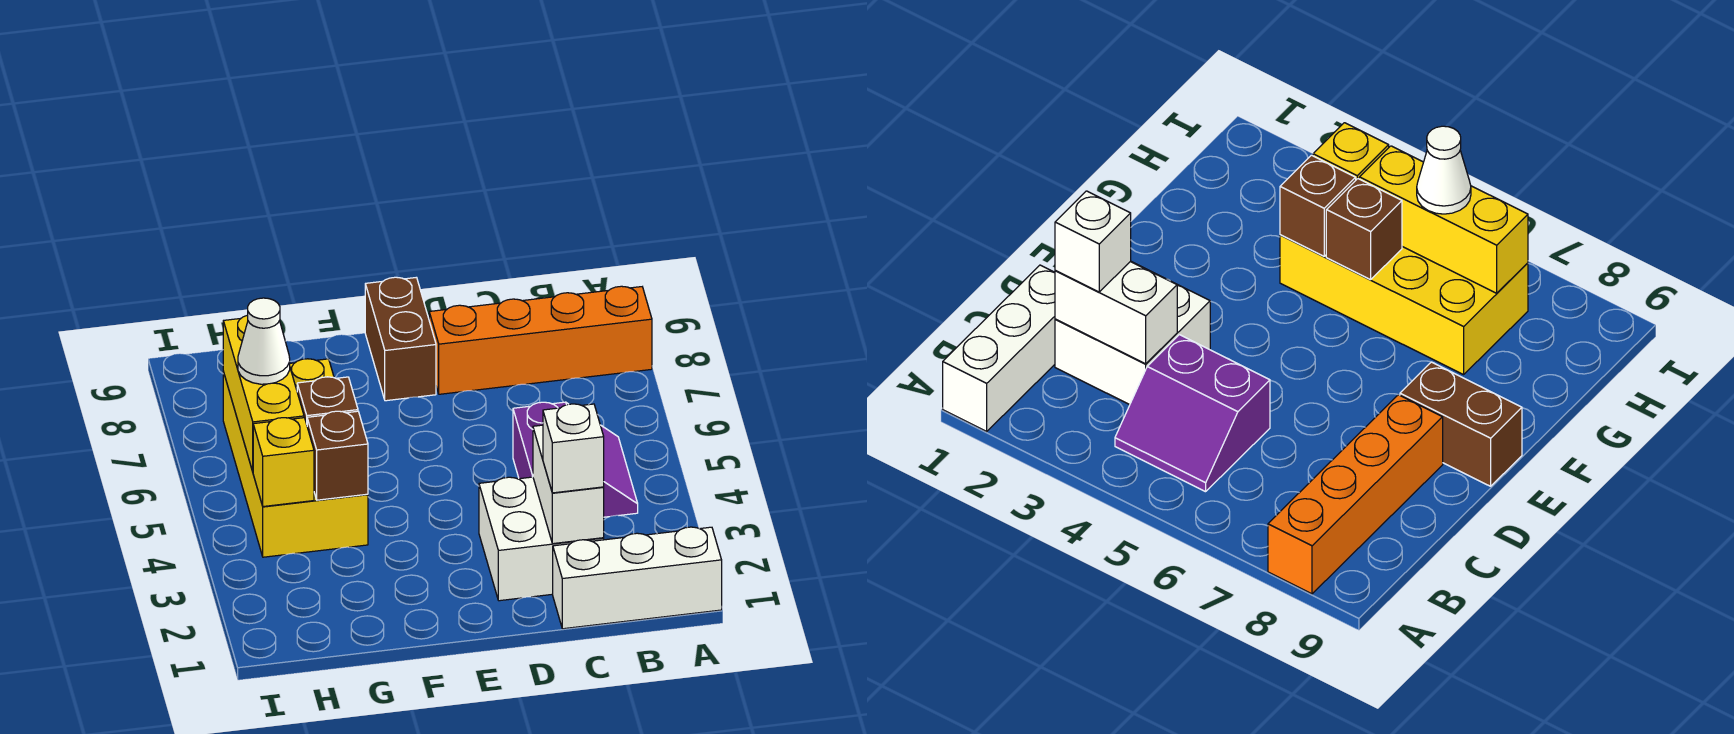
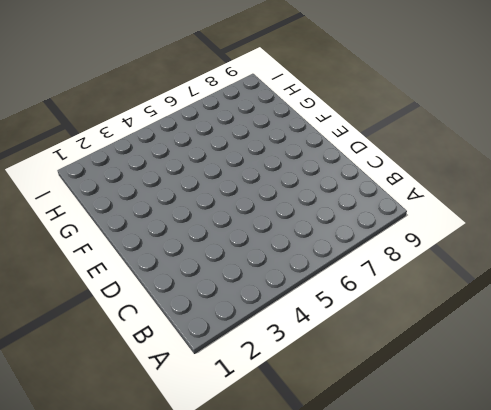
none -> white 1x3 brick [553,527,722,629]
none -> orange 1x4 brick [429,286,652,394]
none -> purple 2x2 slope [513,402,638,517]

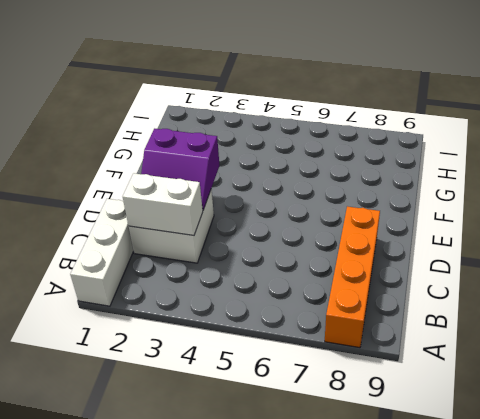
purple 2x2 slope [141,129,220,210] -> purple 2x2 slope moved to [513,402,638,517]
none -> brown 1x2 brick [365,277,436,401]
none -> yellow 2x4 brick [223,359,368,557]
none -> brown 1x1 brick [307,411,368,500]

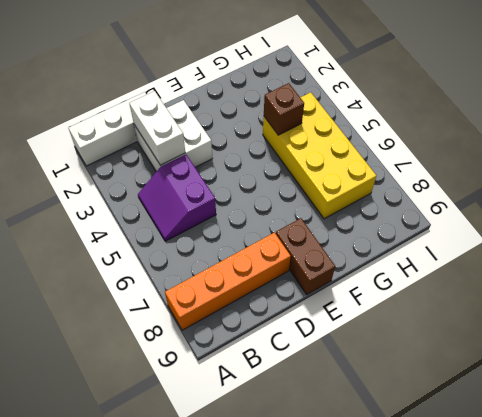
none -> brown 1x1 brick [297,377,358,424]
none -> yellow 1x1 brick [253,418,314,507]
none -> yellow 1x3 brick [223,315,304,472]

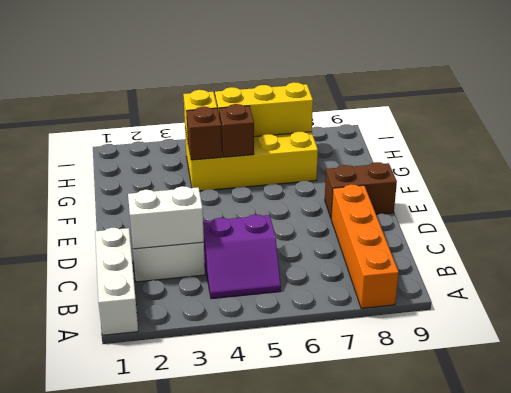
none -> white 1x1 brick [543,404,604,493]
none -> white 1x1 cone [238,298,290,384]

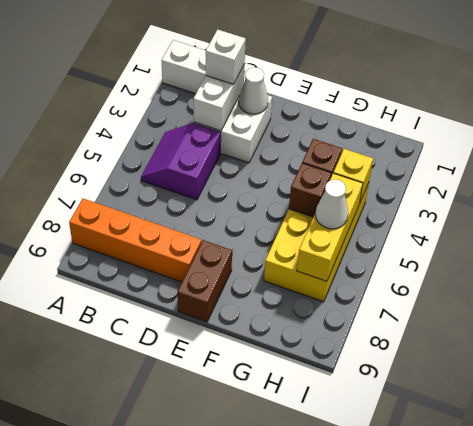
white 1x1 cone [239,67,268,114] -> none

